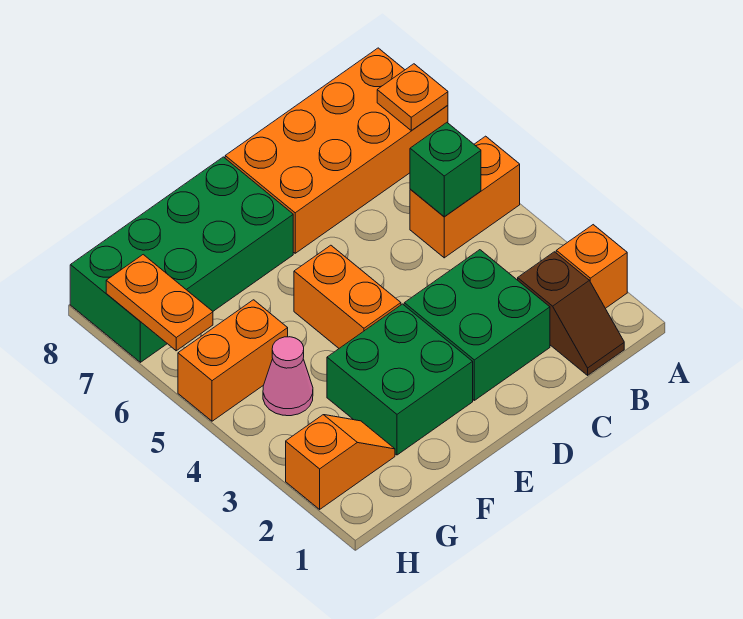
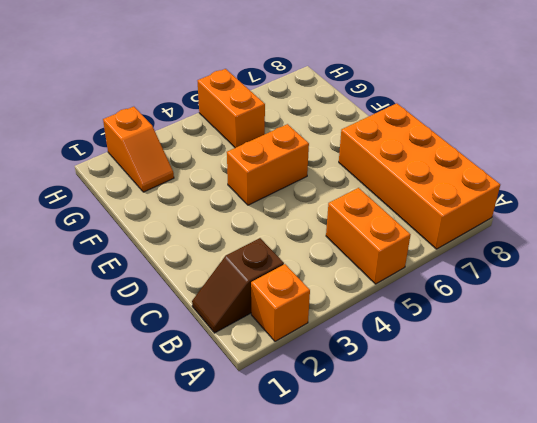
none -> green 2x2 brick [404,250,550,400]
none -> green 2x2 brick [327,304,473,455]
none -> green 2x4 brick [70,157,293,362]

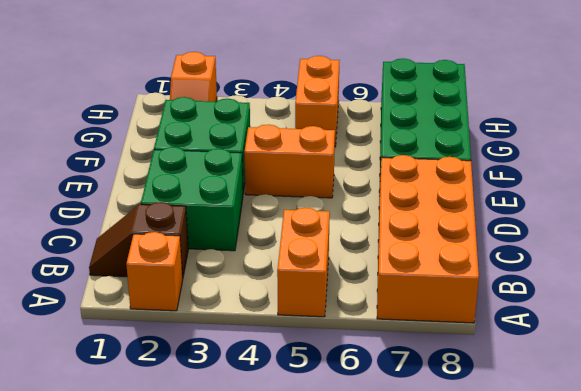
none -> pink 1x1 cone [263,337,313,416]
none -> orange 1x1 plate [377,64,448,130]
none -> green 1x1 brick [410,123,481,217]

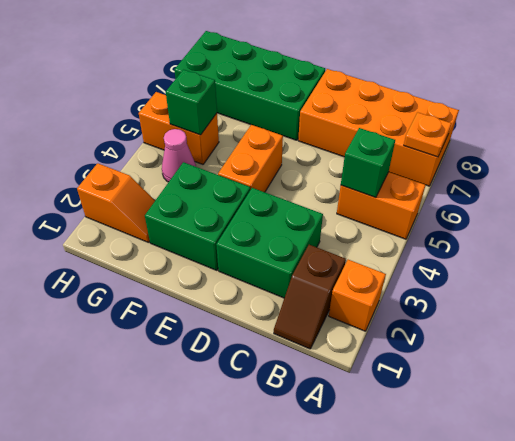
green 1x1 brick [166,70,217,135] -> none
none -> orange 1x2 plate [106,255,213,351]

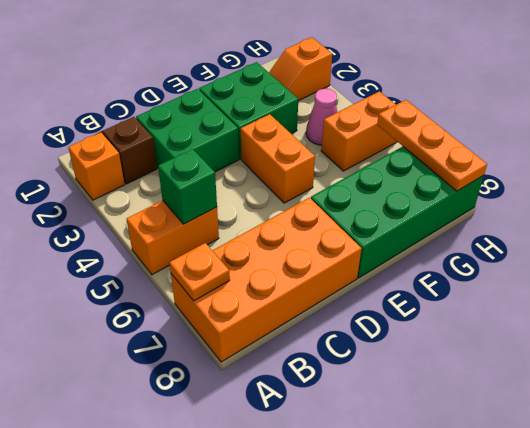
orange 1x3 plate [377,100,487,191] -> orange 1x2 plate [106,255,213,351]

